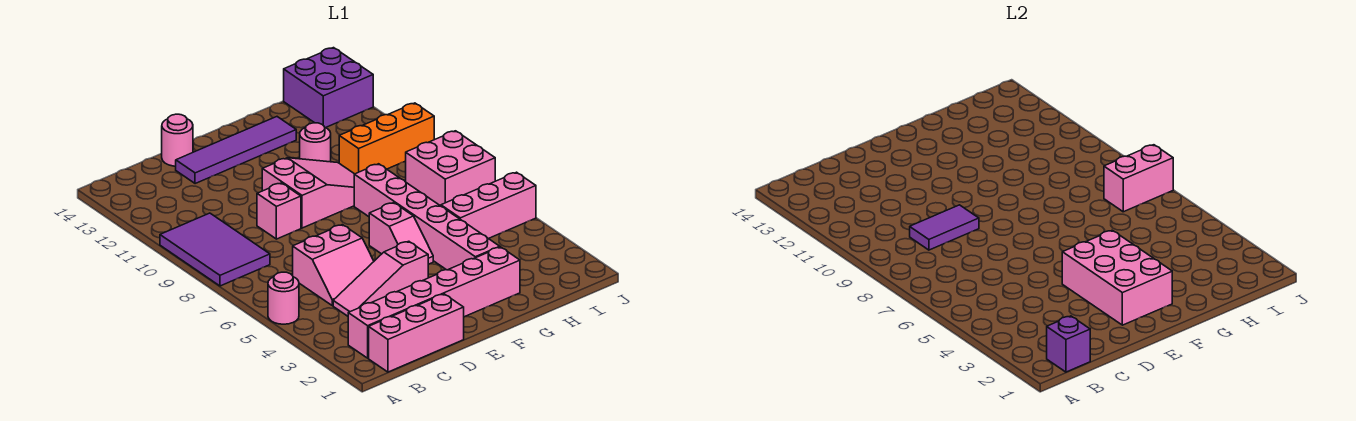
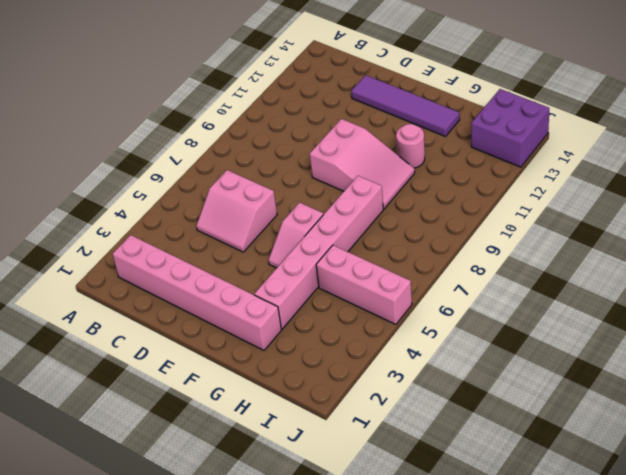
none -> pink 1x1 round brick [268,272,299,324]
none -> purple 2x3 tile [160,213,270,286]
none -> pink 1x3 brick [369,294,464,372]

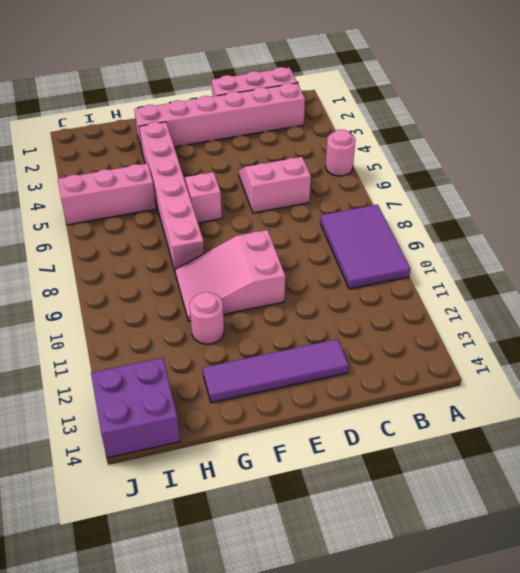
none -> pink 1x3 slope [333,241,428,316]
none -> pink 1x1 brick [257,183,301,239]
none -> pink 1x1 round brick [162,114,193,166]

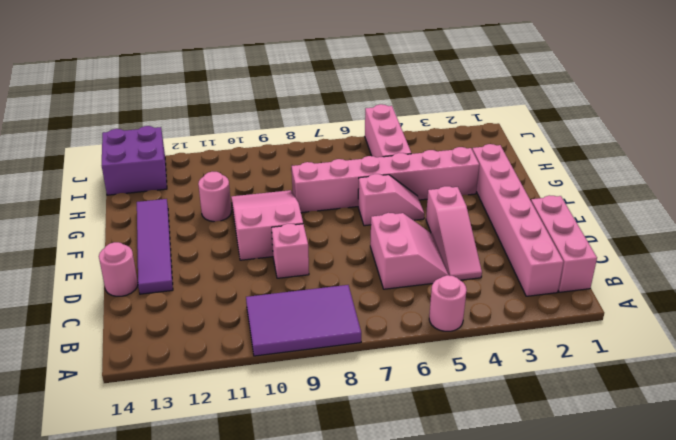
none -> orange 1x3 brick [339,103,434,174]
none -> pink 2x2 brick [406,131,495,206]
none -> purple 1x1 brick [1047,316,1090,372]

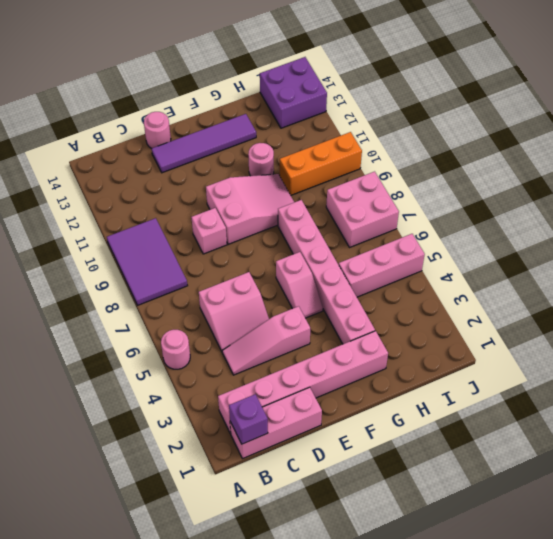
none -> purple 1x2 tile [910,205,979,250]
none -> pink 2x3 brick [1062,230,1172,325]
none -> pink 1x2 brick [1104,145,1173,212]

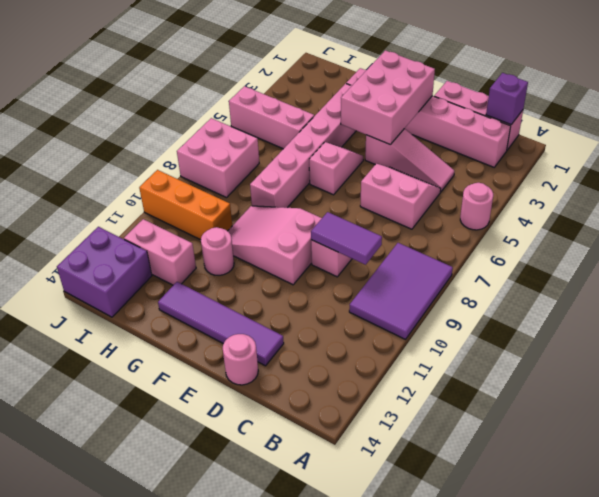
pink 1x2 brick [124,219,196,285] -> pink 1x2 brick moved to [1104,145,1173,212]

